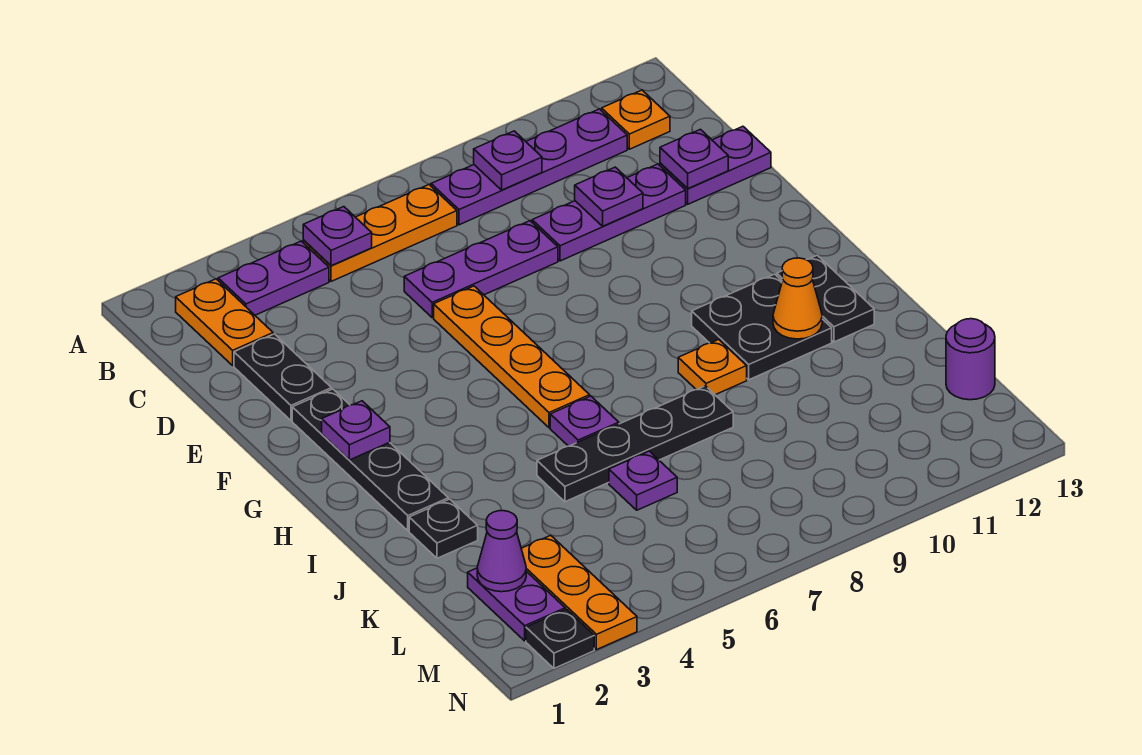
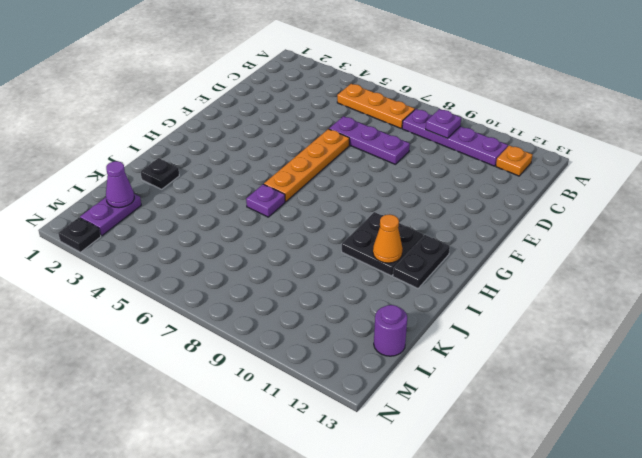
none -> orange 1x2 plate [176,279,273,365]
none -> purple 1x2 plate [218,241,329,315]
none -> black 1x2 plate [234,334,332,421]

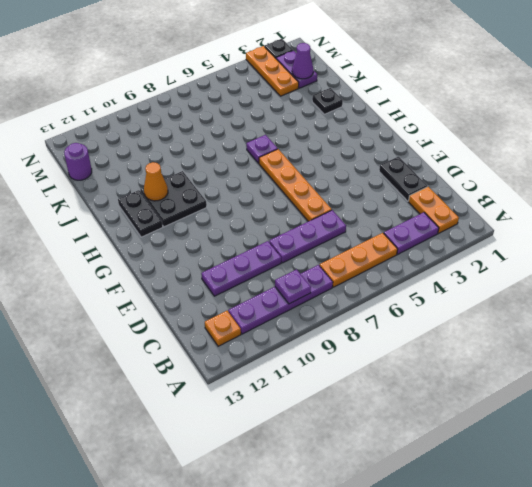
none -> purple 1x2 plate [660,126,771,204]
none -> black 1x4 plate [292,389,448,531]
none -> orange 1x1 plate [678,340,747,395]

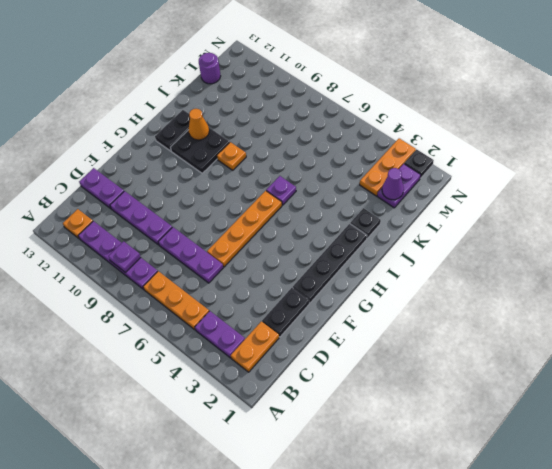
none -> black 1x4 plate [537,386,733,502]
none -> purple 1x1 plate [609,451,677,510]
none -> purple 1x1 plate [303,207,372,266]

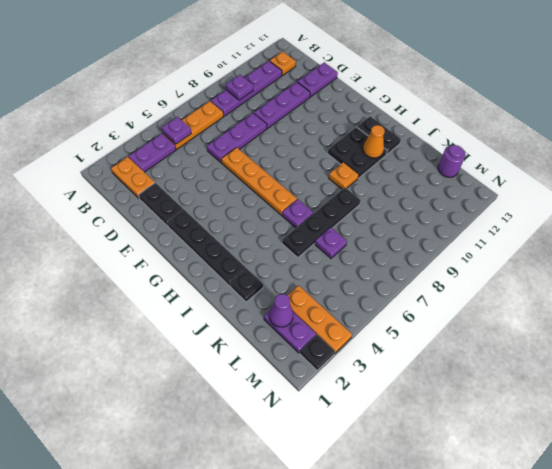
none -> purple 1x1 plate [575,167,643,226]
none -> purple 1x1 plate [660,129,728,189]
none -> purple 1x1 plate [322,401,390,460]

